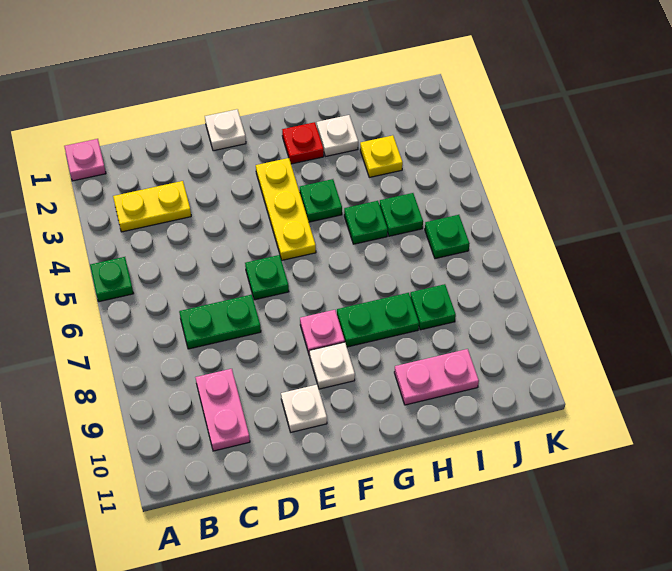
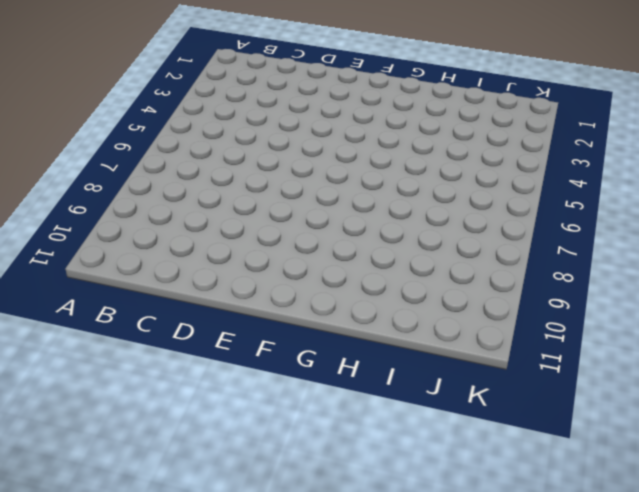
none -> pink 1x1 plate [64,139,106,181]
none -> green 1x1 plate [90,257,134,302]
none -> yellow 1x2 plate [113,181,191,232]

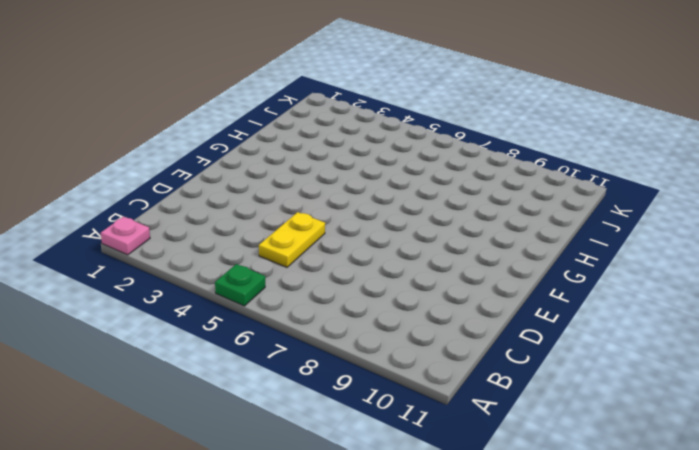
yellow 1x2 plate [259,212,325,267] -> yellow 1x2 plate moved to [113,181,191,232]
none -> green 1x2 plate [179,295,261,349]
none -> pink 1x2 plate [195,369,250,451]
none -> white 1x1 plate [205,109,246,151]

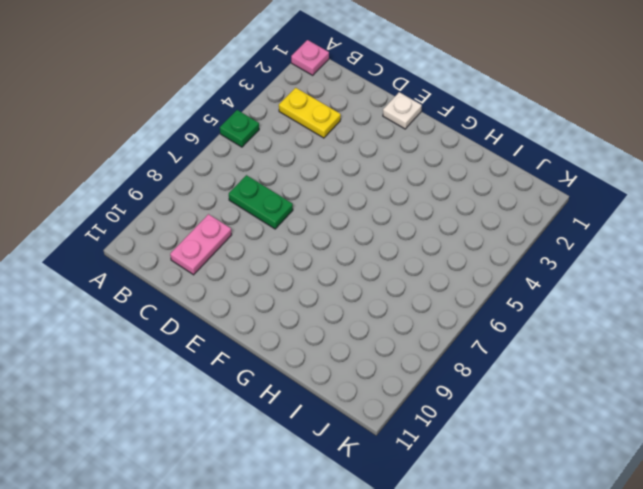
none -> green 1x1 plate [245,255,289,300]
none -> white 1x1 plate [281,385,327,432]
none -> yellow 1x3 plate [256,158,316,260]

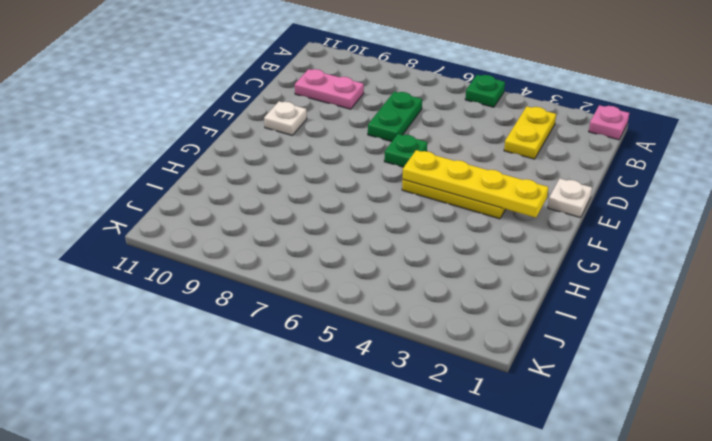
yellow 1x4 plate [403,150,548,218] -> none
none -> pink 1x1 plate [300,310,345,356]
none -> white 1x1 plate [310,342,355,389]
none -> red 1x1 plate [282,122,324,164]

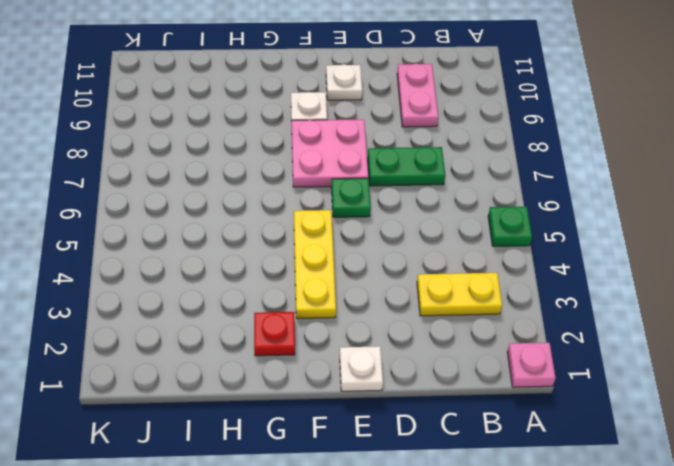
pink 2x2 plate [292,119,368,187] -> pink 1x1 plate [300,310,345,356]
none -> green 1x1 plate [300,179,342,222]
none -> green 1x2 plate [337,293,419,347]
none -> white 1x1 plate [317,115,358,156]

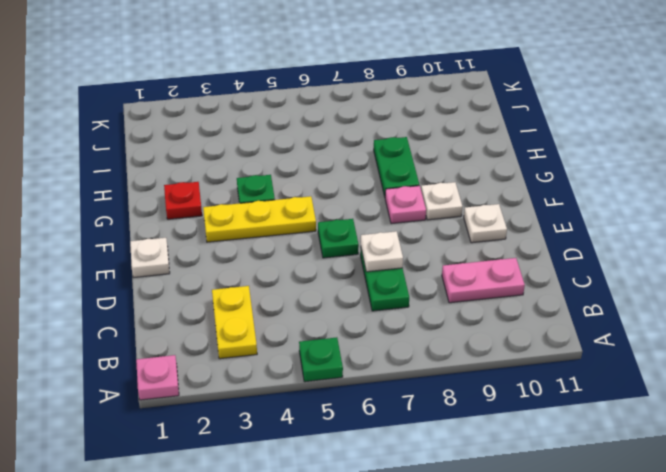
white 1x1 plate [361,231,403,272] -> white 1x1 plate moved to [317,115,358,156]
none -> green 1x1 plate [344,201,388,244]
none -> pink 1x2 plate [394,349,479,405]
none -> yellow 1x1 plate [360,135,403,177]

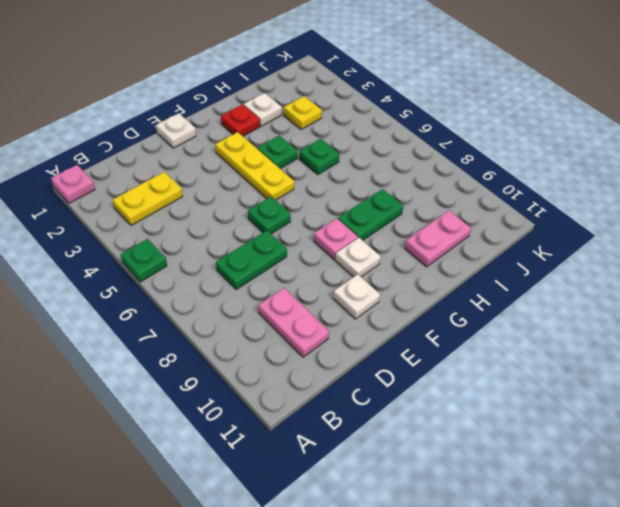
none -> green 1x1 plate [380,193,423,236]
none -> green 1x1 plate [410,284,456,330]
none -> green 1x1 plate [425,215,470,259]

